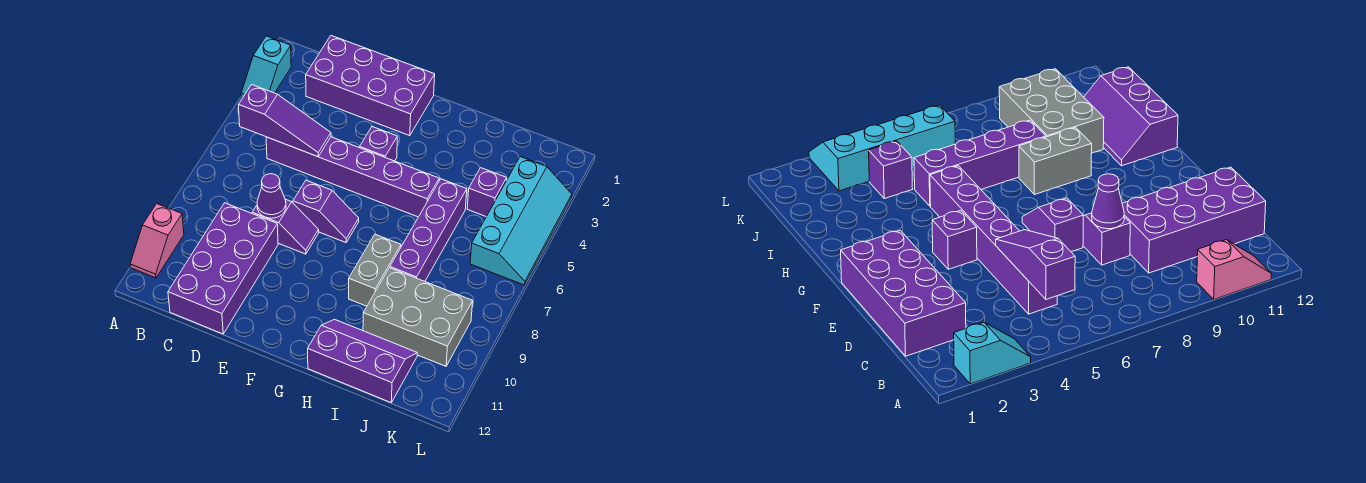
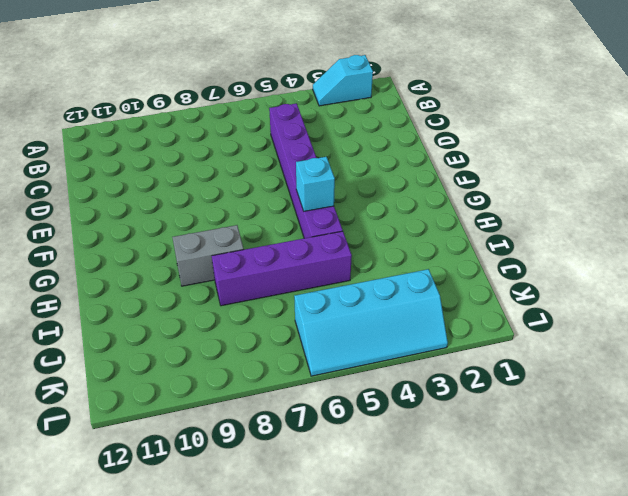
cyan 1x1 brick [296,157,335,211] -> none
none -> pink 1x2 slope [130,204,184,278]
none -> purple 2x4 brick [306,36,435,136]
none -> purple 2x4 brick [168,203,278,334]

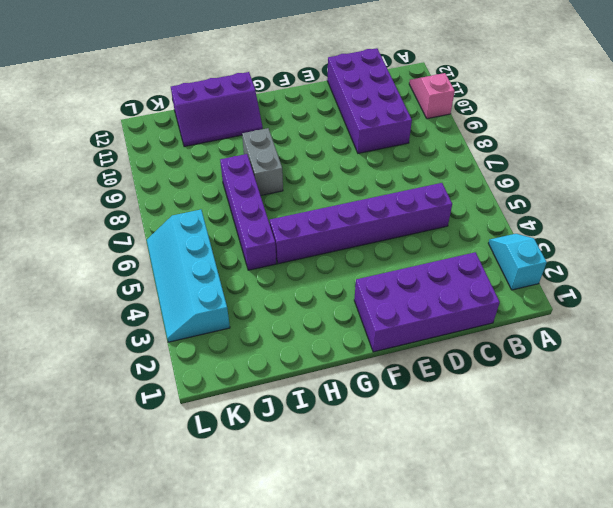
none -> purple 1x2 slope [252,199,319,254]
none -> purple 1x2 slope [293,180,359,243]
none -> purple 1x1 brick [360,126,397,161]

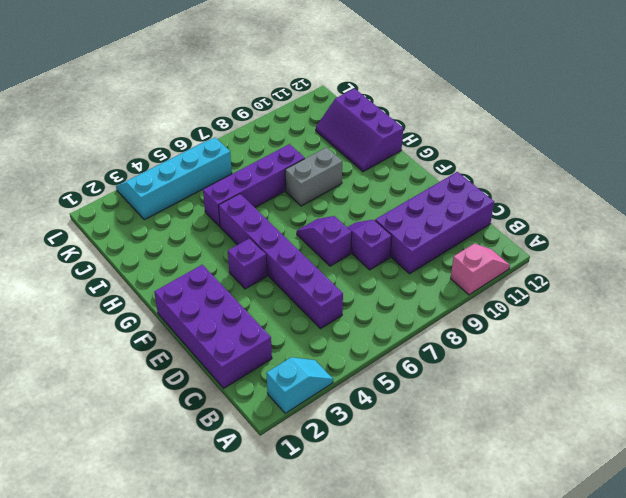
none -> grey 2x3 brick [363,268,473,366]
none -> purple 1x1 brick [467,168,507,217]
none -> purple 1x3 slope [239,85,331,157]

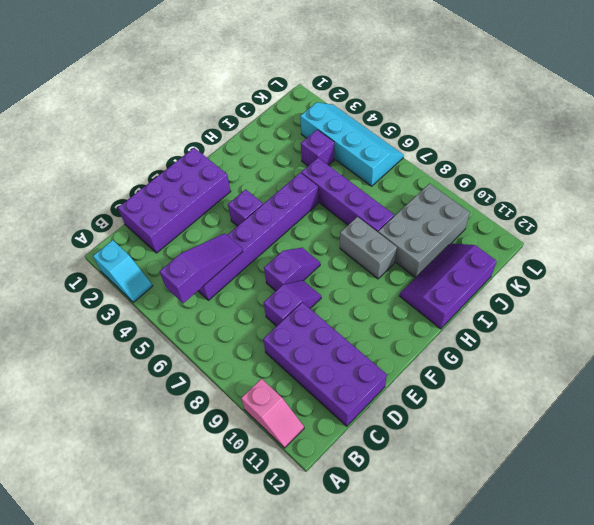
none -> purple 1x1 cone [257,174,286,218]

